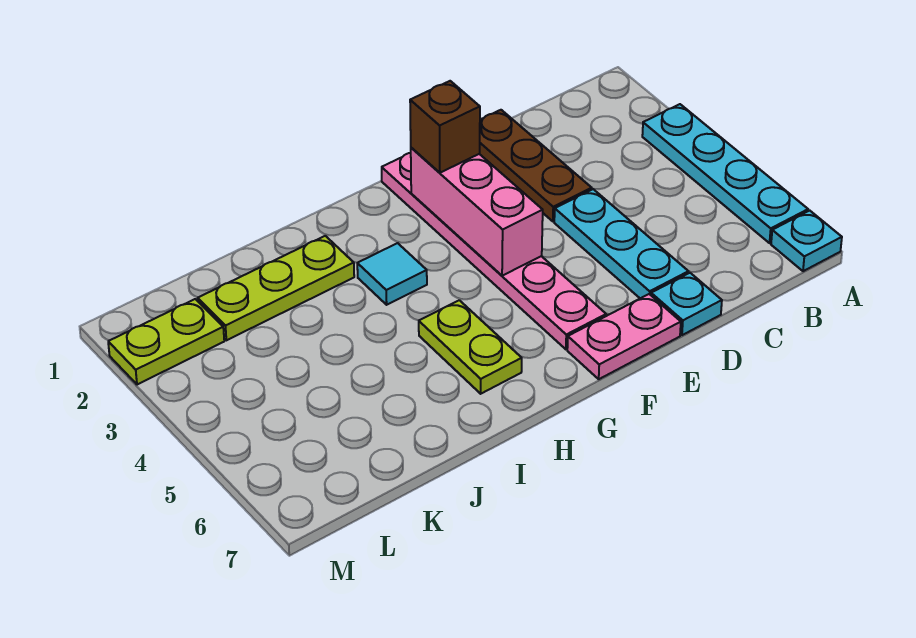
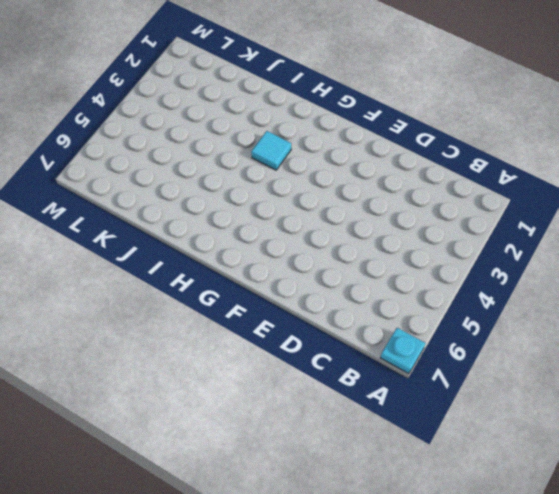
none -> cyan 1x4 plate [642,104,808,243]
none -> brown 1x3 plate [480,110,592,221]
none -> cyan 1x3 plate [554,189,689,298]

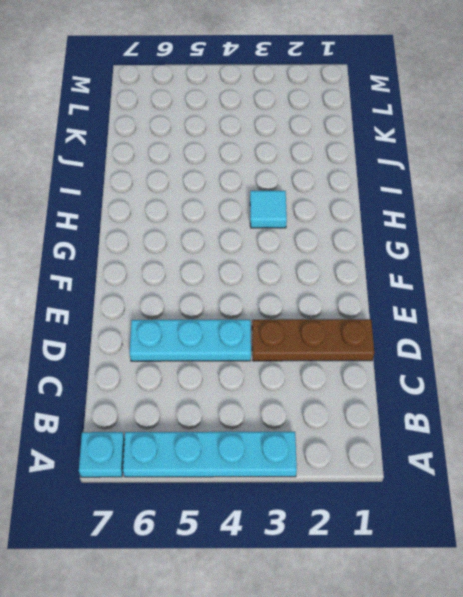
none -> cyan 1x1 plate [651,273,722,335]
none -> pink 1x2 plate [567,294,681,379]
none -> pink 1x6 plate [382,153,606,349]

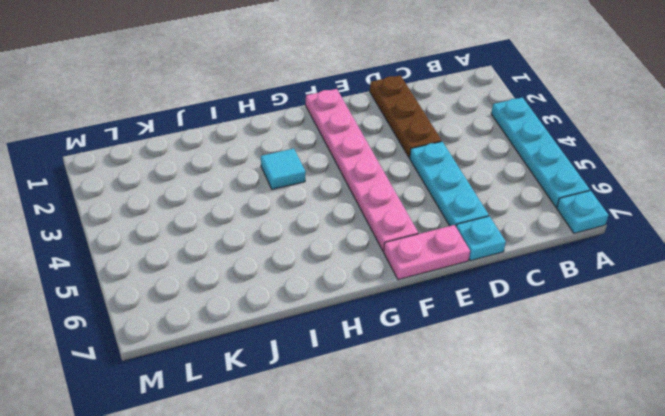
none -> lime 1x2 plate [419,300,522,394]
none -> lime 1x3 plate [198,236,354,340]
none -> lime 1x2 plate [108,299,224,385]

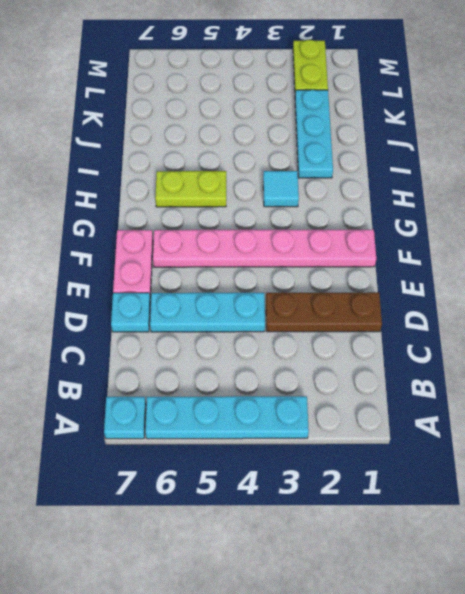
cyan 1x3 plate [295,90,333,178] -> lime 1x3 plate [198,236,354,340]
none -> pink 1x3 brick [411,148,543,276]
none -> brown 1x1 brick [410,81,480,173]

